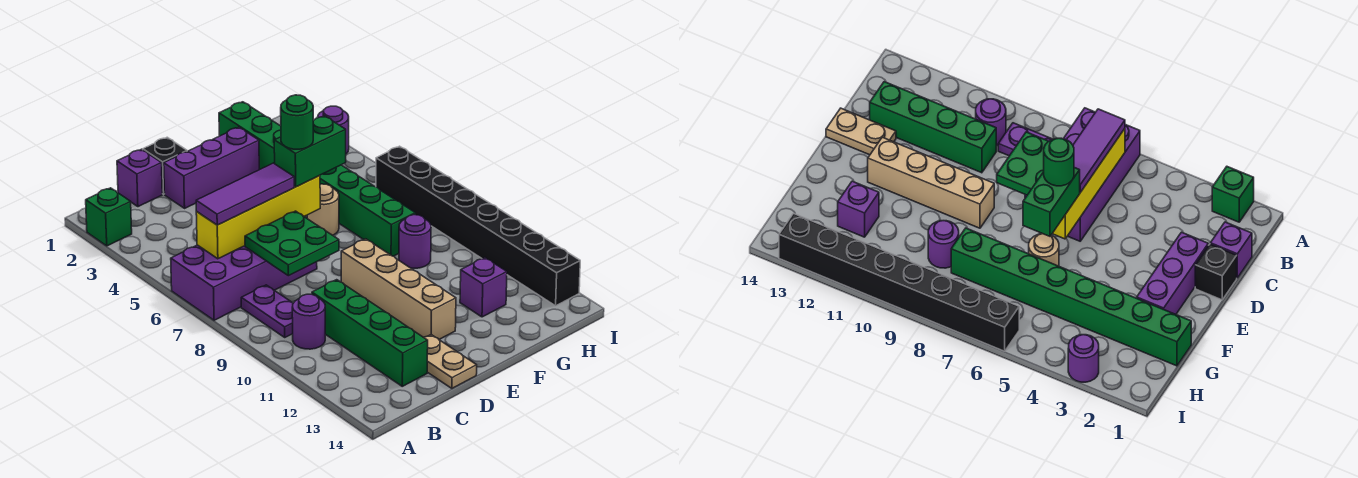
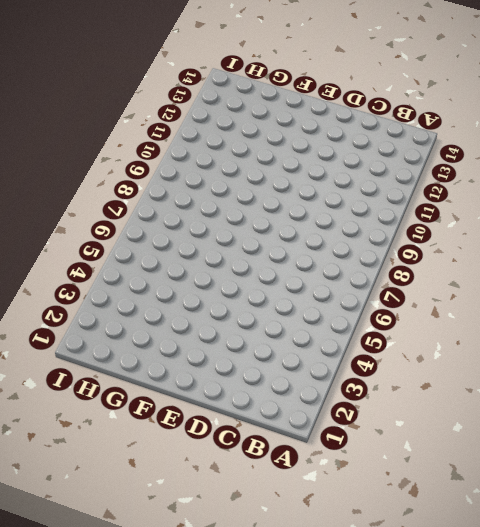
none -> green 1x1 brick [86,188,132,246]
none -> purple 2x4 brick [171,245,317,320]
none -> purple 1x2 plate [241,285,293,337]

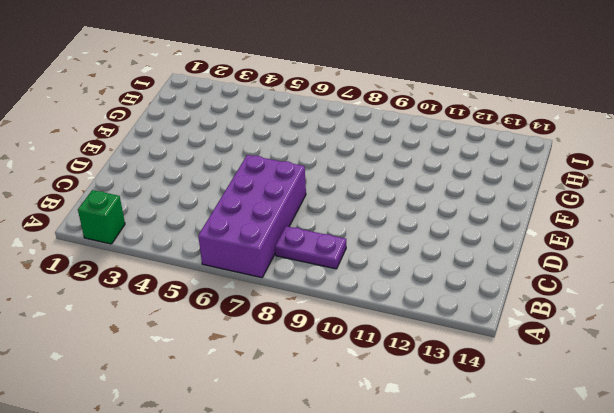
none -> purple 1x1 round brick [292,294,325,349]
none -> purple 1x1 brick [117,149,162,207]
none -> green 1x4 brick [312,280,428,386]

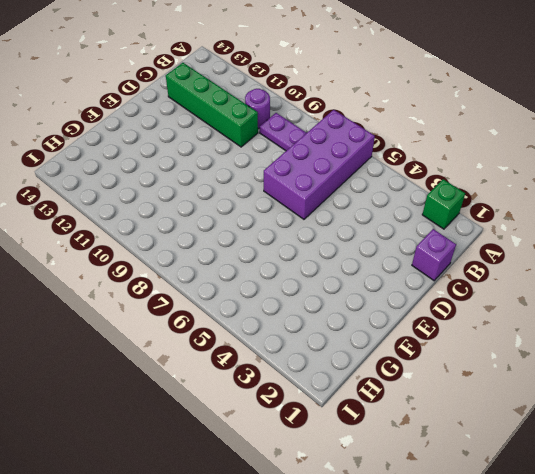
none -> black 1x1 brick [143,137,187,194]
none -> purple 1x3 brick [164,127,259,208]
none -> tan 1x2 plate [424,335,477,388]

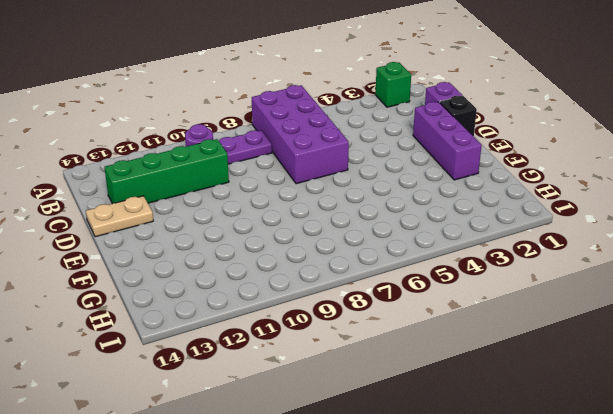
none -> tan 1x4 brick [341,239,456,339]
none -> tan 1x1 round brick [307,184,339,235]
none -> green 1x8 brick [219,102,415,256]

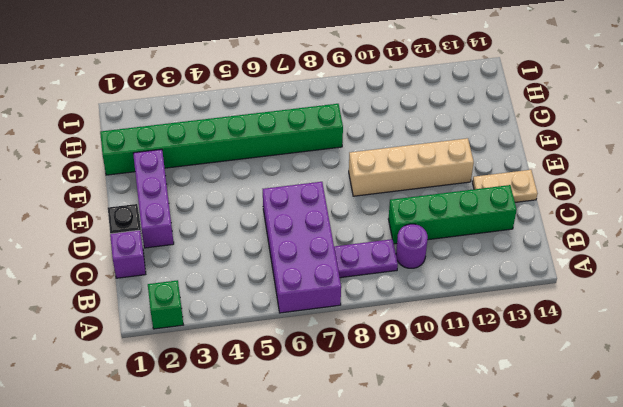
none -> tan 1x1 round brick [307,184,339,235]
none -> purple 1x1 round brick [399,215,431,268]
none -> purple 1x1 brick [460,258,507,317]

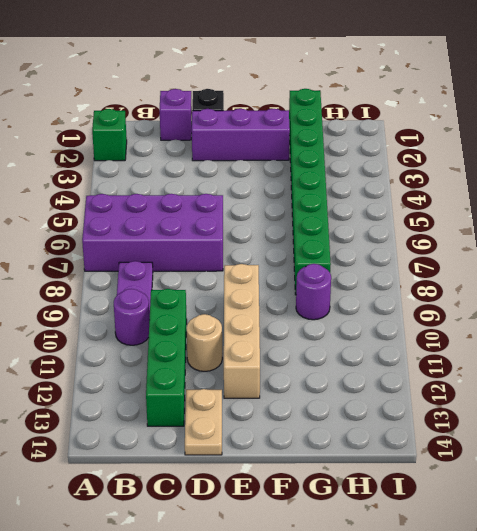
tan 1x1 round brick [187,314,222,371] -> tan 1x1 round brick moved to [307,184,339,235]
none -> purple 1x1 brick [460,258,507,317]
none -> purple 1x1 round brick [318,106,349,154]
none -> black 1x8 brick [376,146,580,306]

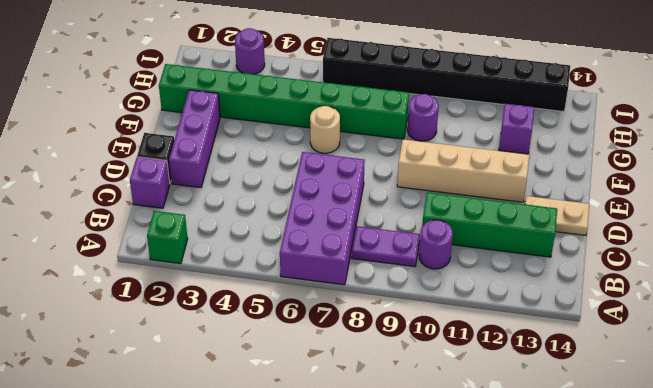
none -> yellow 1x4 brick [196,176,320,259]
none -> green 2x2 plate [245,211,339,276]
none -> purple 1x3 tile [196,163,294,225]

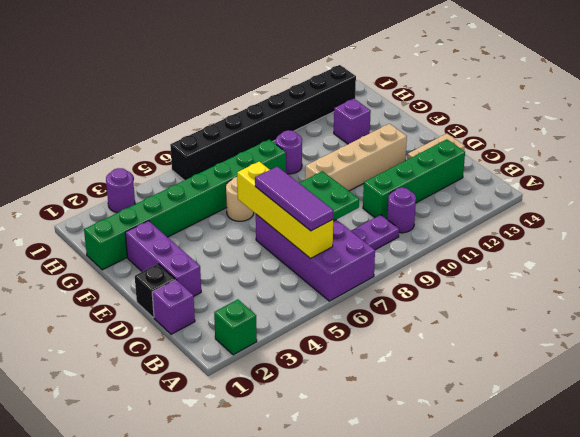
none -> green 1x2 brick [274,116,346,187]
none -> green 1x1 round brick [281,95,313,149]

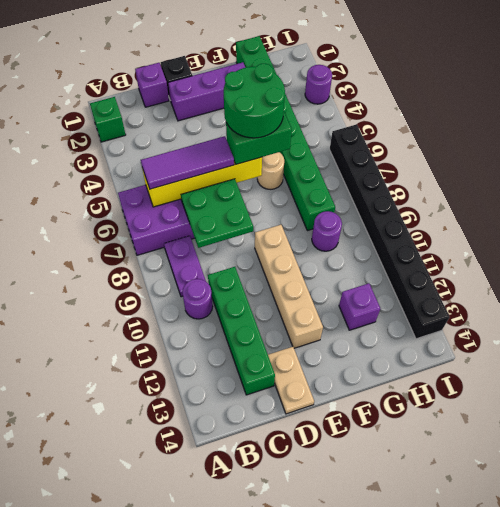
green 2x2 round brick [224,64,285,138] -> green 1x1 round brick [281,95,313,149]

